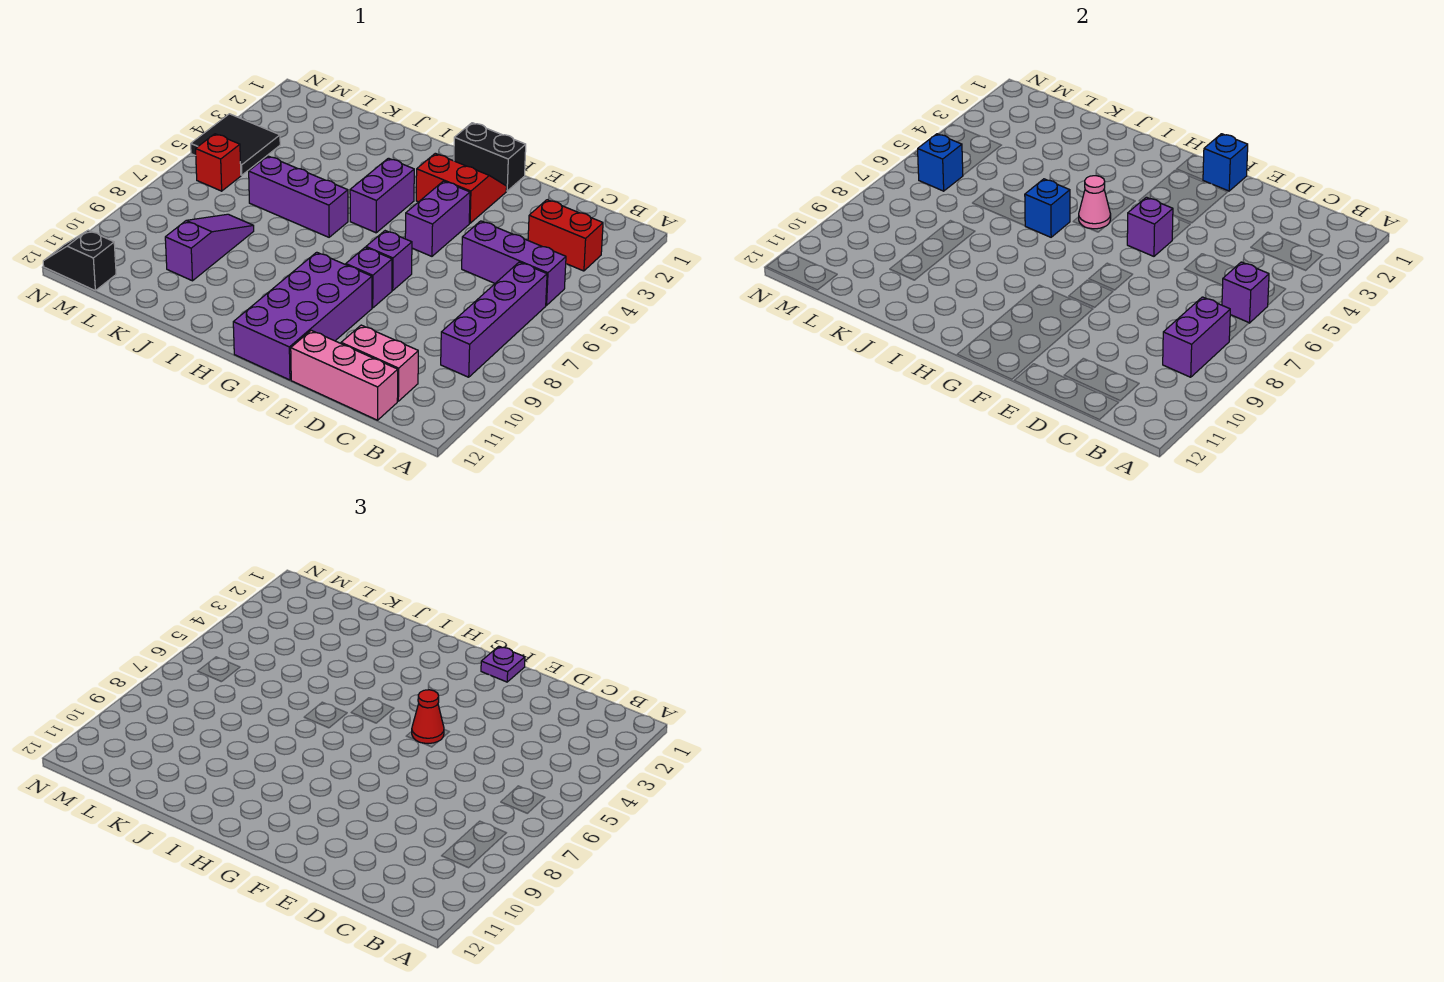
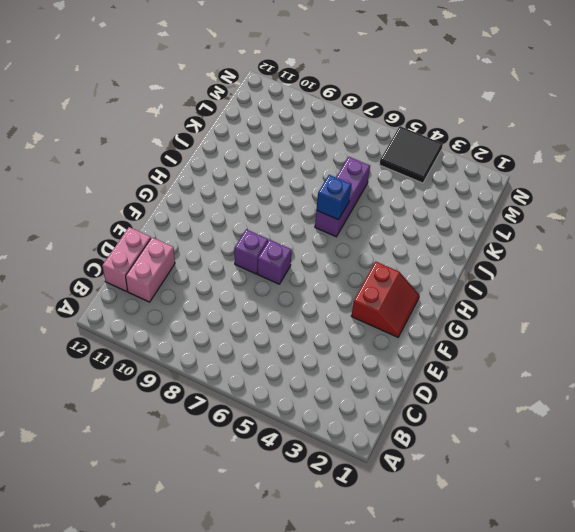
pink 1x2 brick [102,227,151,291] -> pink 1x3 brick [291,330,398,420]
none -> red 1x2 brick [528,200,603,271]
none -> purple 1x3 brick [462,221,566,305]
none -> purple 1x4 brick [441,262,547,377]

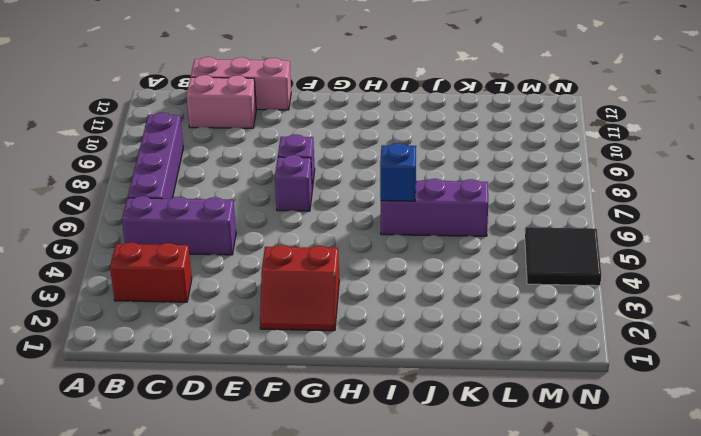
none -> black 1x2 brick [454,123,526,191]
none -> purple 1x2 brick [405,181,470,256]
none -> purple 2x4 brick [233,252,372,380]

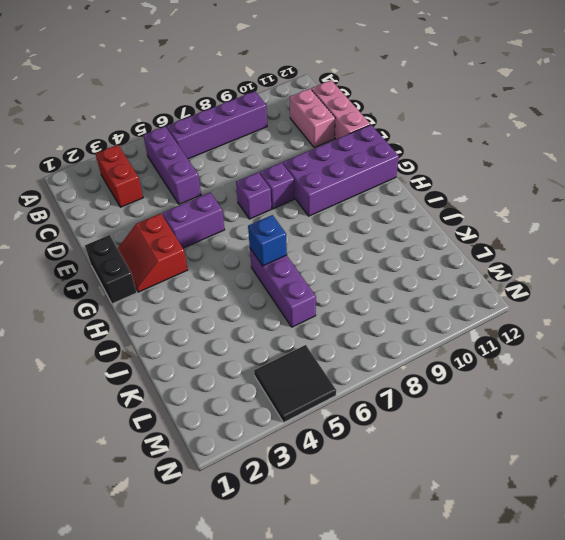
none -> purple 1x2 brick [350,158,414,233]
none -> purple 1x3 slope [165,214,254,281]
none -> red 1x1 brick [196,134,241,191]

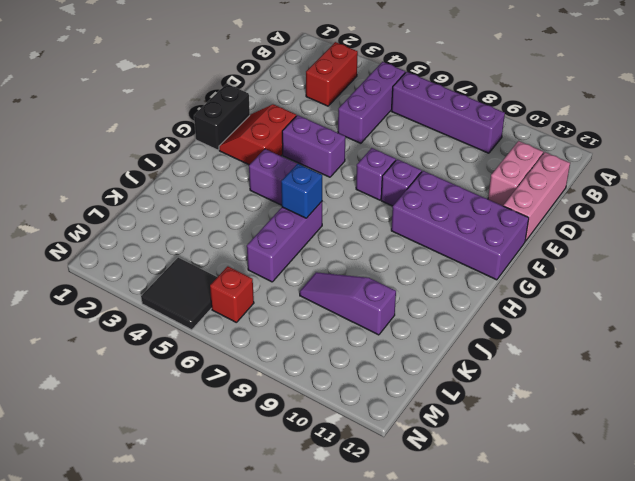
none -> black 1x2 slope [43,230,116,291]
none -> purple 1x1 brick [1222,262,1269,323]
none -> purple 1x2 brick [1163,297,1230,377]

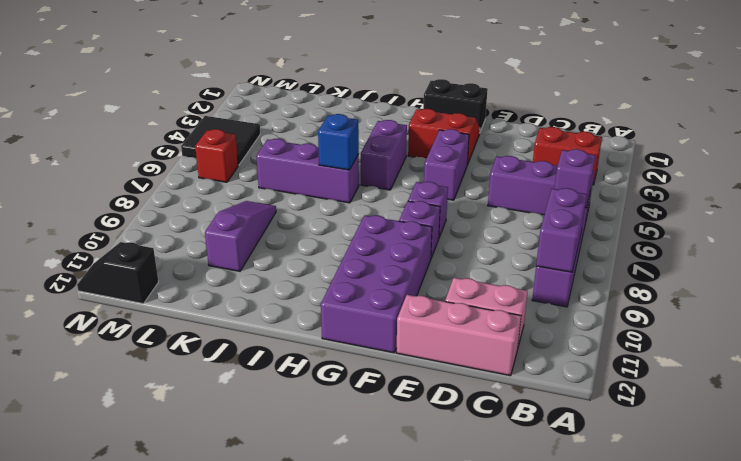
none -> blue 1x1 brick [1203,134,1248,191]
none -> purple 1x1 brick [1127,197,1173,256]
none -> pink 1x1 cone [1079,176,1111,229]

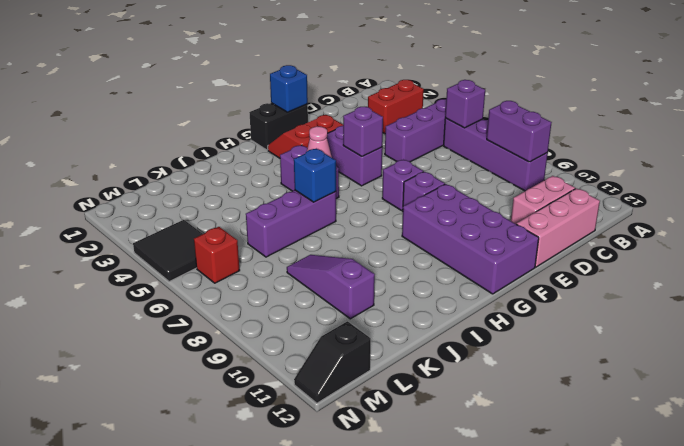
none -> blue 1x1 brick [918,134,963,191]
none -> purple 1x1 plate [481,646,525,682]
none -> red 1x1 cone [412,690,444,744]

